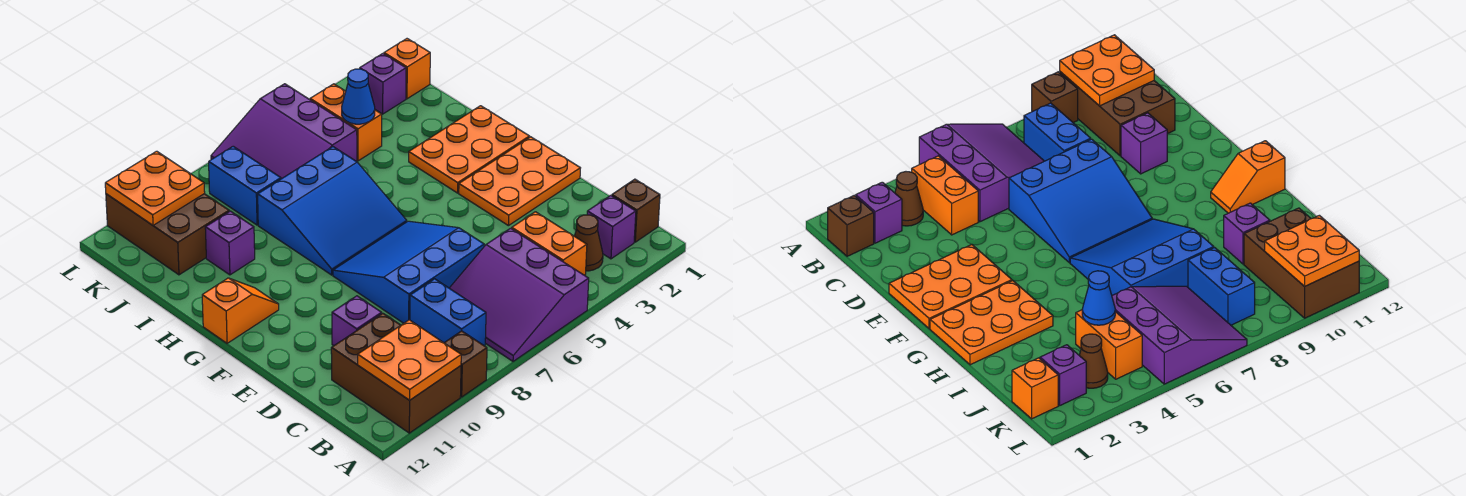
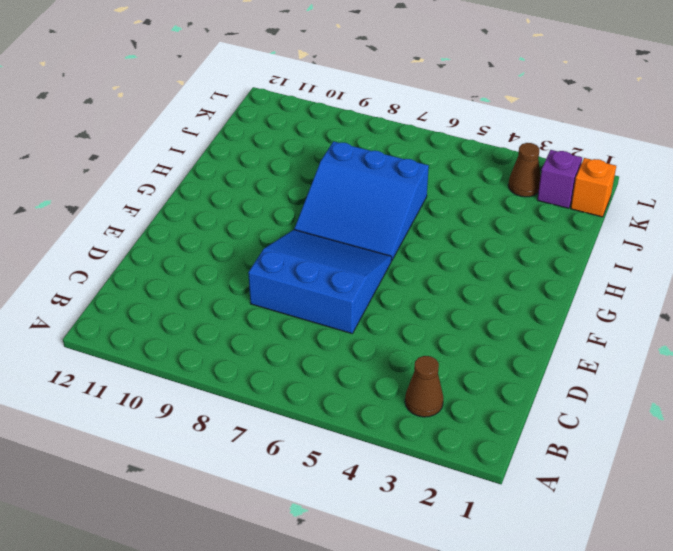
none -> purple 3x3 slope [450,228,589,361]
none -> brown 1x1 brick [444,331,487,397]
none -> brown 2x3 brick [331,313,461,433]

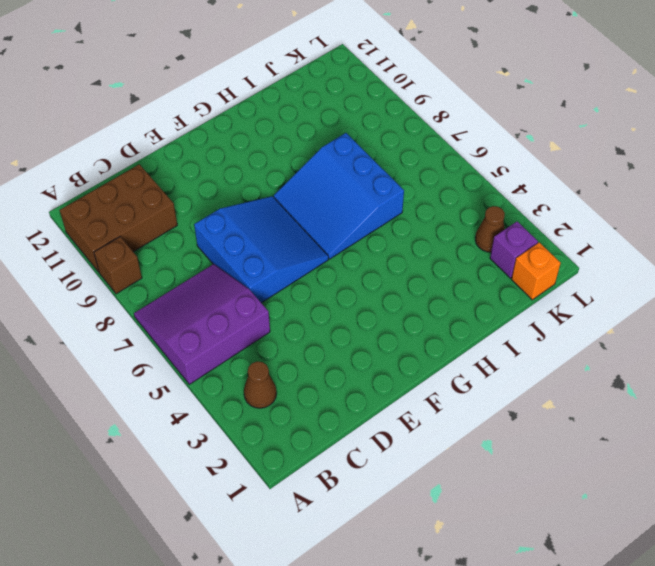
none -> brown 1x1 brick [612,179,660,242]
none -> purple 1x1 brick [587,195,636,259]
none -> orange 1x2 brick [512,212,587,275]

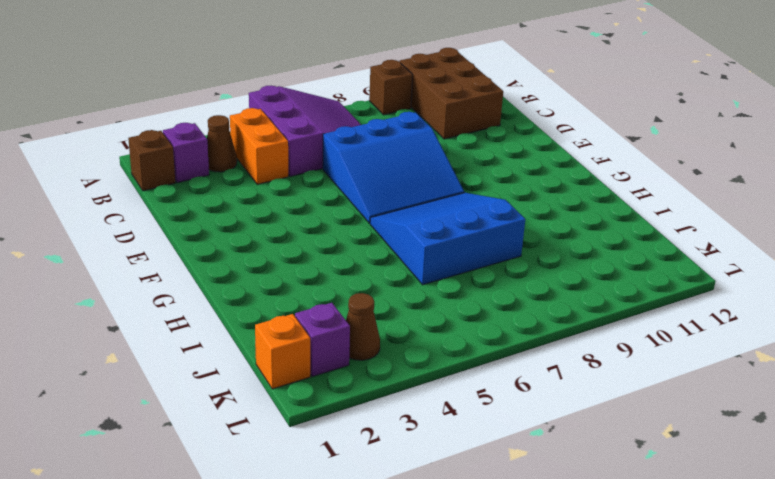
none -> blue 1x2 brick [410,279,486,346]
none -> purple 1x1 brick [332,296,382,346]
none -> orange 2x3 plate [459,137,580,226]

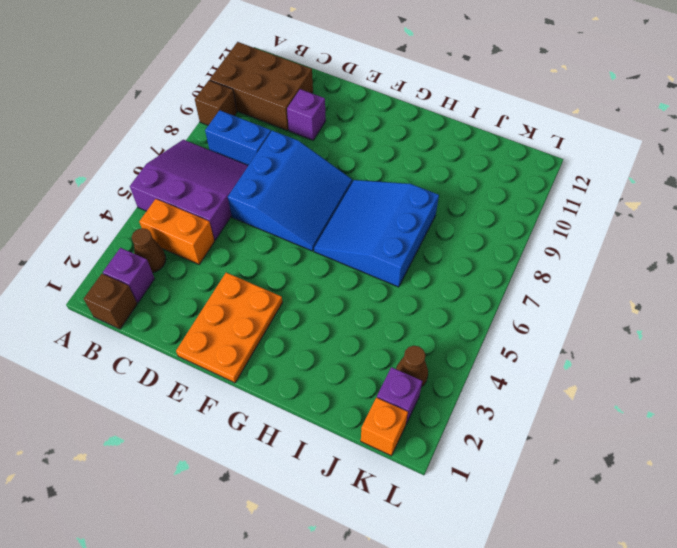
none -> orange 2x3 plate [409,106,529,193]
none -> orange 1x2 slope [202,278,279,343]
none -> purple 1x1 brick [205,211,255,275]

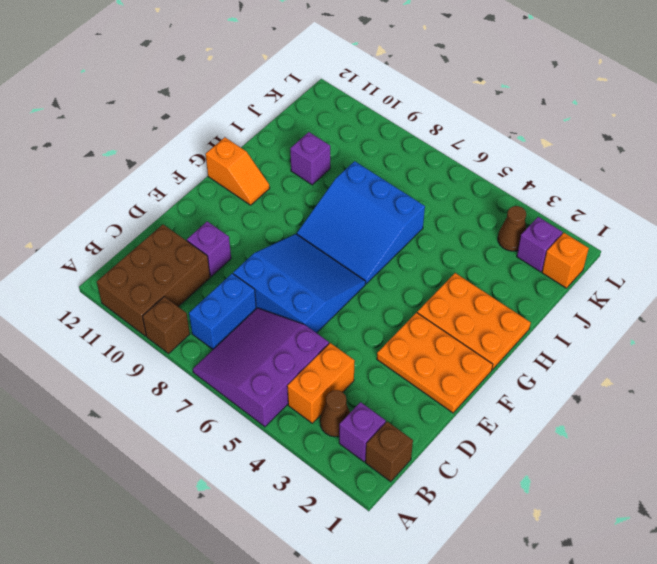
none -> orange 1x2 brick [310,84,382,161]
none -> purple 3x3 slope [211,84,357,179]
none -> blue 1x2 brick [209,146,281,225]

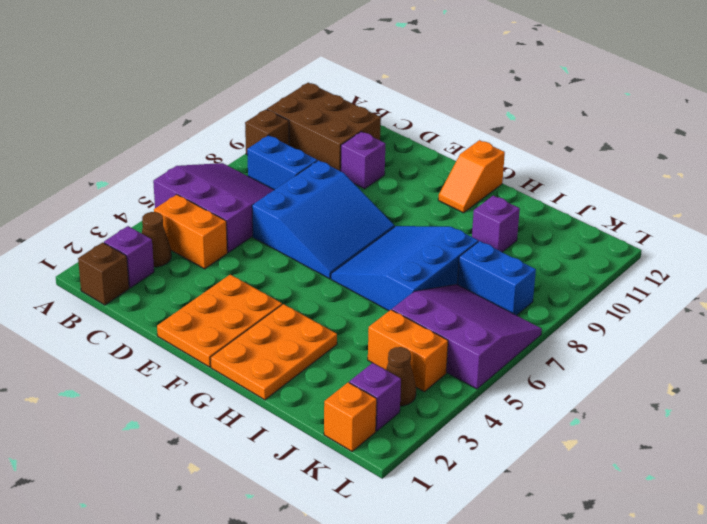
none -> brown 2x3 brick [106,194,229,275]
none -> orange 2x2 plate [358,320,461,400]
none -> blue 1x1 cone [342,69,375,124]

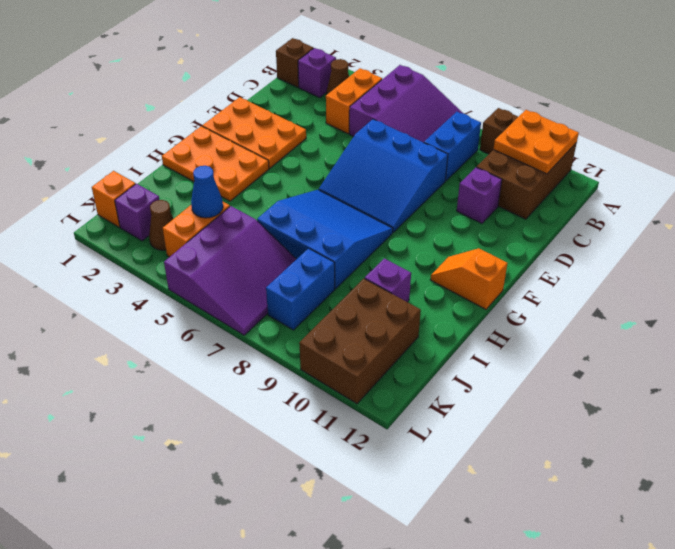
none -> orange 2x2 plate [105,151,205,225]

